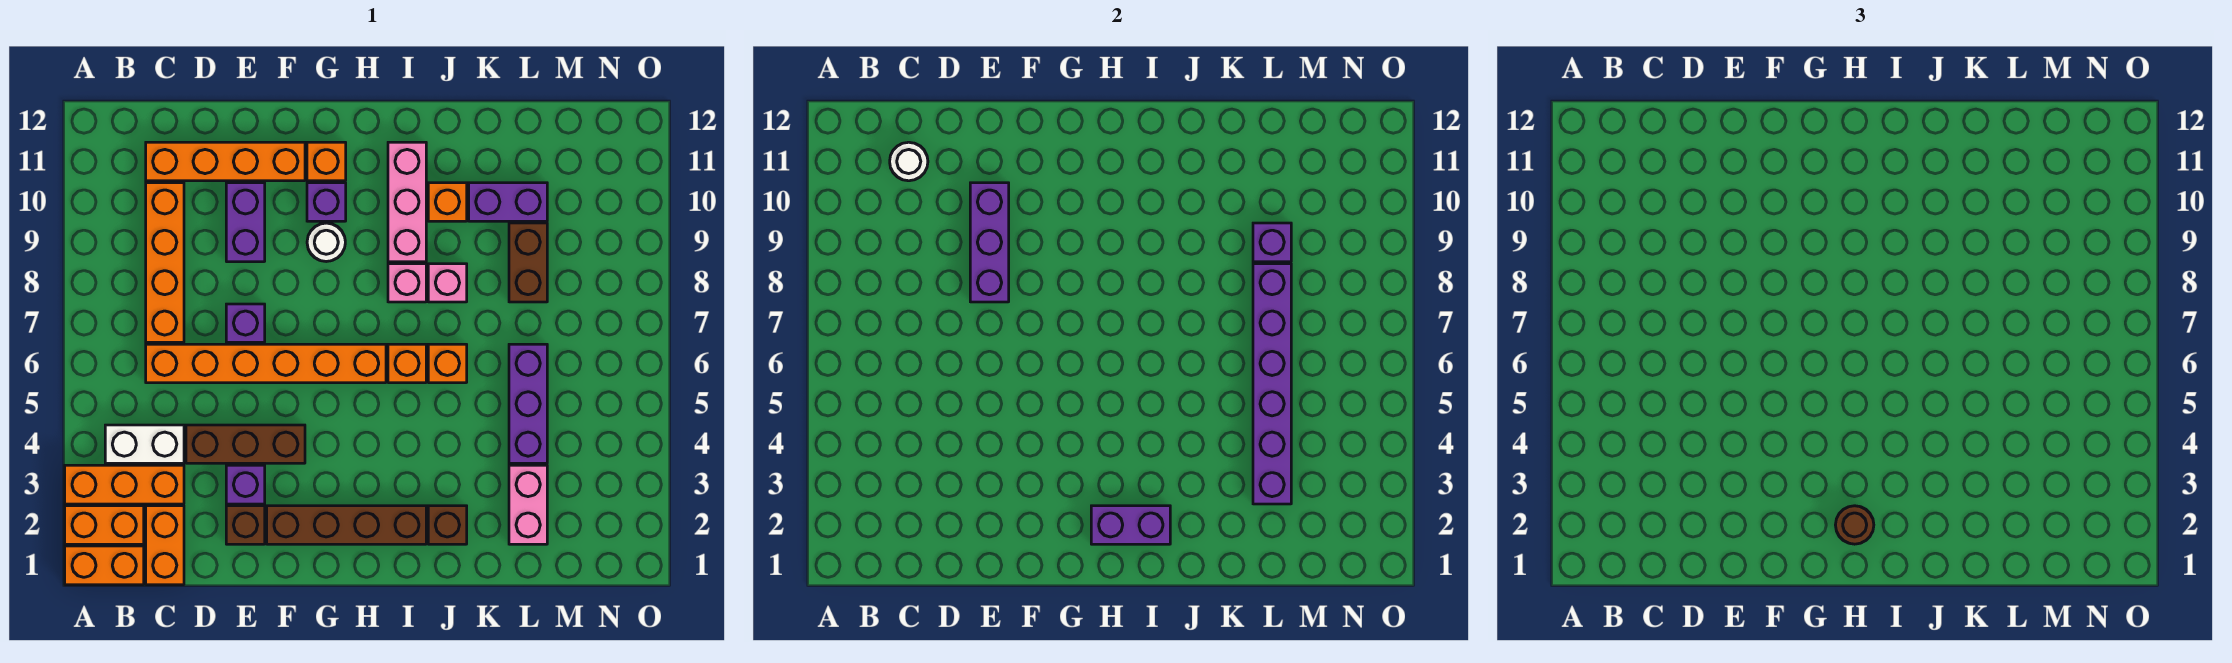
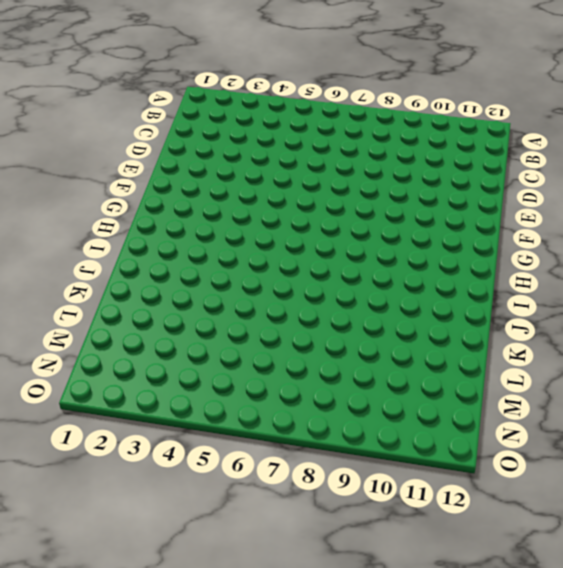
none -> orange 1x2 brick [65,546,144,585]
none -> orange 1x2 brick [65,506,144,544]
none -> orange 1x3 brick [65,465,184,504]
none -> white 1x2 brick [105,425,184,463]

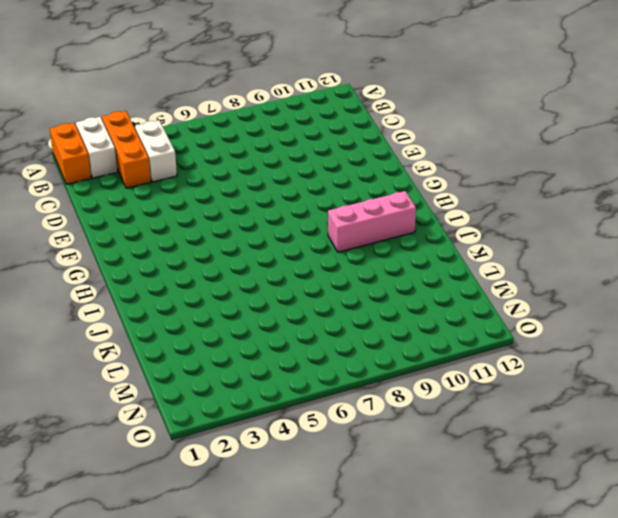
white 1x2 brick [76,117,117,178] -> orange 1x2 brick [65,506,144,544]
none -> orange 1x2 brick [146,506,184,585]
none -> orange 1x6 brick [146,344,386,383]
none -> orange 1x4 brick [146,183,184,342]
none -> orange 1x4 brick [146,142,305,181]

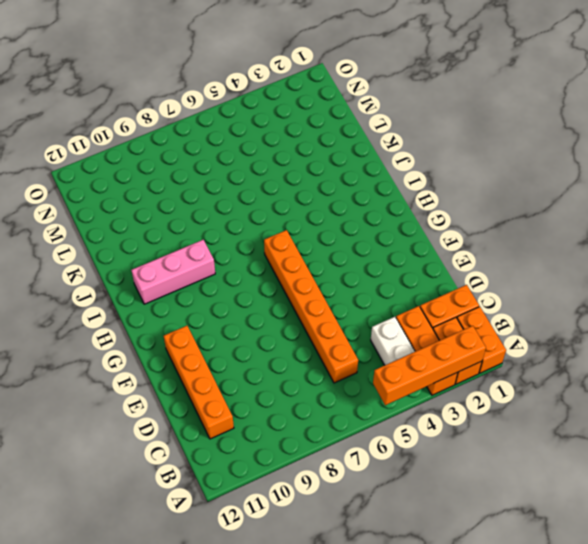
orange 1x4 brick [373,326,486,405] -> orange 1x4 brick moved to [146,183,184,342]
none -> brown 1x3 brick [186,425,305,463]
none -> brown 1x1 brick [226,506,265,544]
none -> purple 1x1 brick [226,465,265,504]
none -> purple 1x1 brick [226,304,265,342]

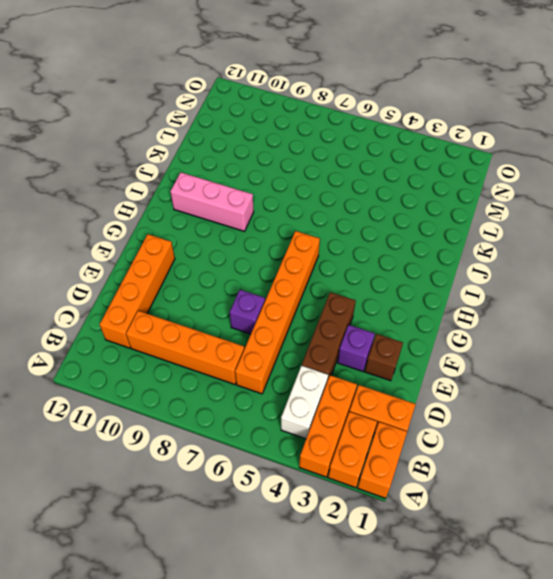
none -> purple 1x2 brick [226,183,265,262]
none -> brown 1x4 brick [267,506,426,544]
none -> white 1x1 round brick [307,223,345,262]
none -> purple 1x1 brick [307,183,346,221]

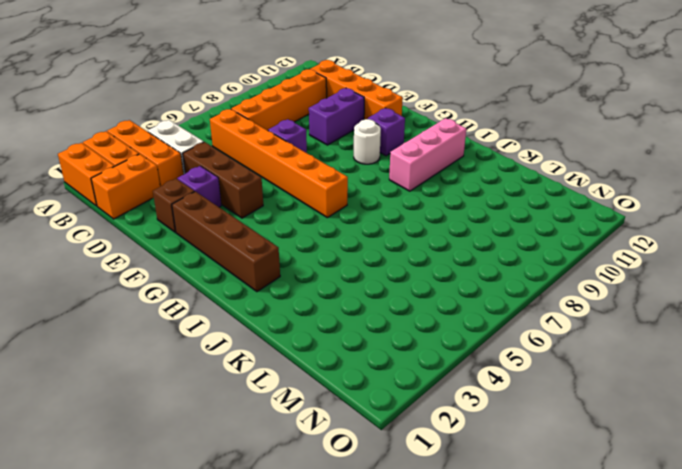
none -> orange 1x1 brick [307,142,346,181]
none -> orange 1x1 brick [388,344,426,383]
none -> pink 1x1 brick [388,264,426,302]
none -> brown 1x1 brick [428,506,467,544]

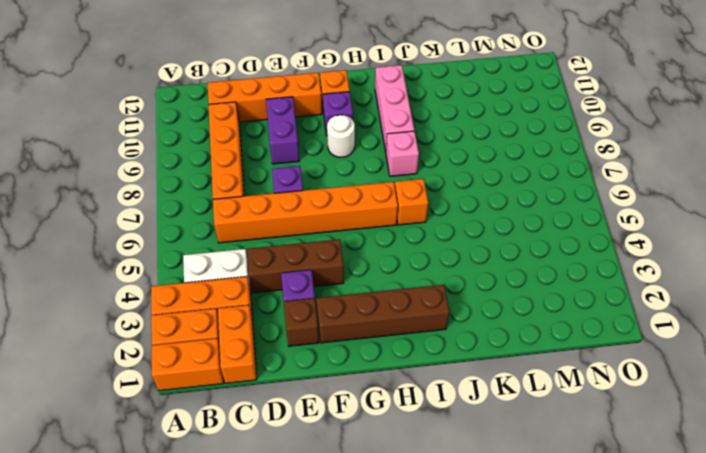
none -> brown 1x1 brick [428,506,467,544]
none -> orange 1x1 brick [428,344,467,383]
none -> pink 1x1 brick [428,264,467,302]
none -> orange 1x1 brick [428,183,467,221]

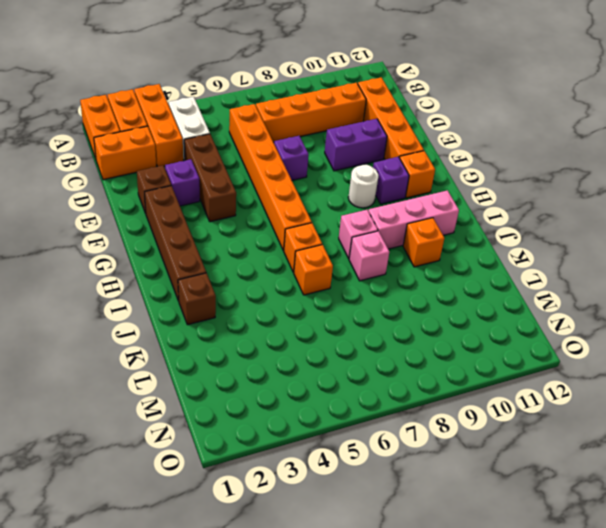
none -> purple 1x2 brick [469,183,547,221]
none -> pink 1x2 brick [509,465,547,544]
none -> purple 1x3 brick [509,344,547,463]
none -> brown 1x2 brick [509,223,547,302]

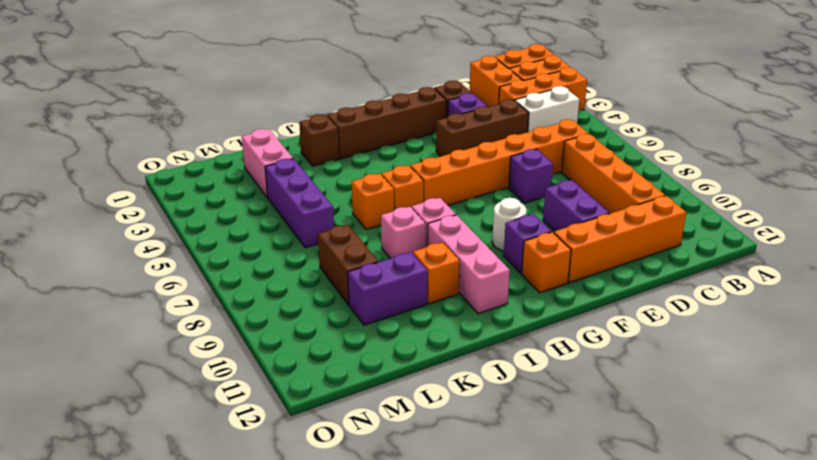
none -> white 1x1 round brick [890,142,928,181]
none -> purple 1x3 brick [970,183,1009,302]
none -> purple 1x2 brick [1091,506,1170,544]
none -> purple 1x6 brick [1253,264,1291,504]

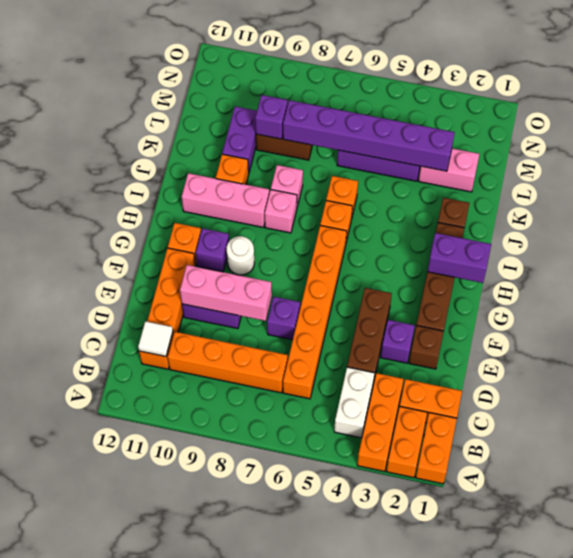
white 1x1 tile [138,321,173,356] -> white 1x1 round brick [890,142,928,181]
pink 1x3 brick [180,265,272,321] -> purple 1x3 brick [970,183,1009,302]
purple 1x2 brick [428,233,491,283] -> purple 1x2 brick turned to [1091,506,1170,544]
none -> brown 1x1 round brick [1836,506,1874,544]

